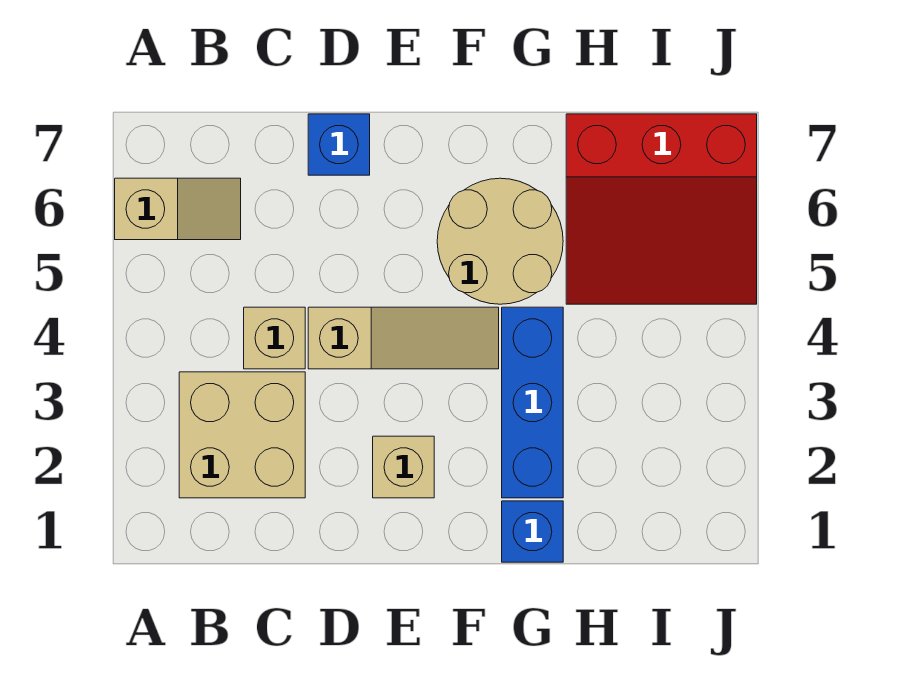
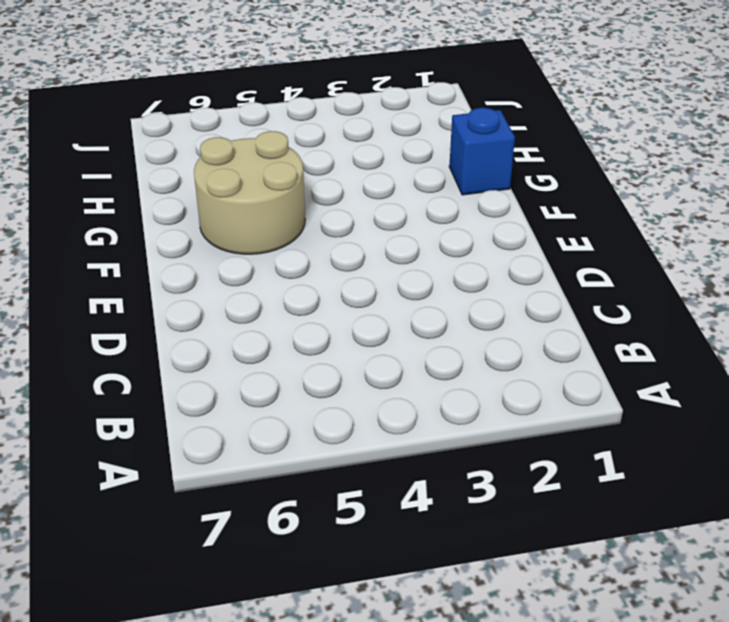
none -> tan 1x2 slope [115,178,241,240]
none -> tan 2x2 brick [179,372,305,498]

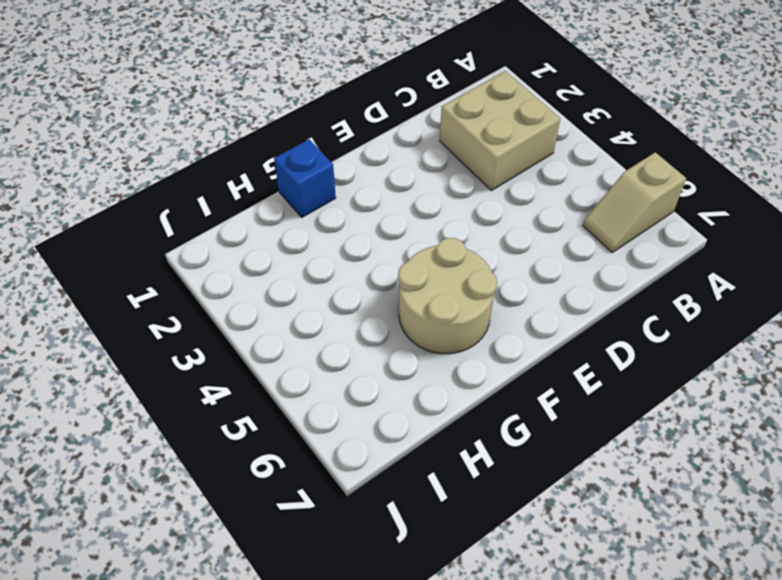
none -> tan 1x1 brick [244,307,305,369]
none -> tan 1x3 slope [308,307,499,369]

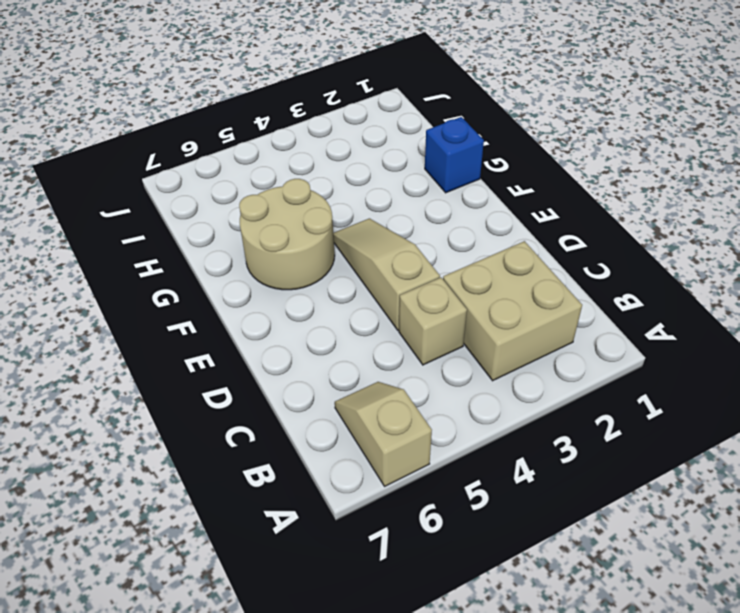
none -> blue 1x1 brick [308,114,370,175]
none -> tan 1x1 brick [373,436,434,498]

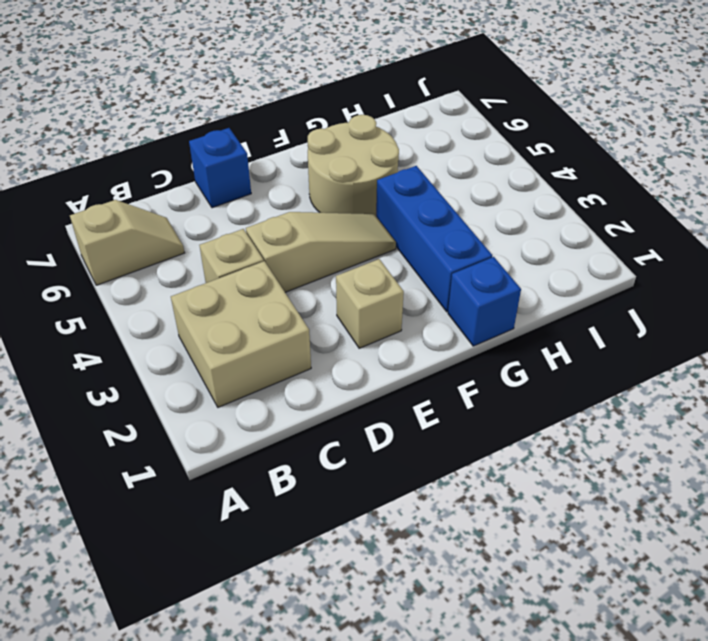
none -> red 3x3 slope [566,114,757,304]

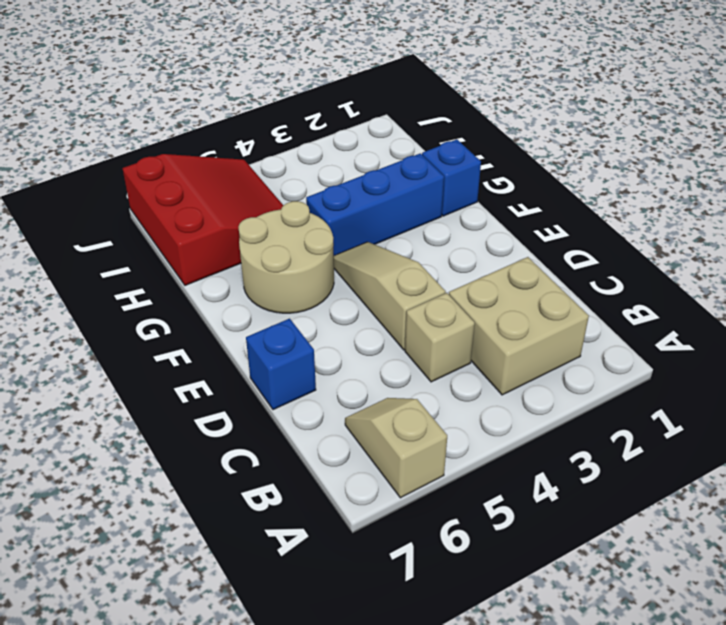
none -> tan 1x1 brick [373,436,434,498]

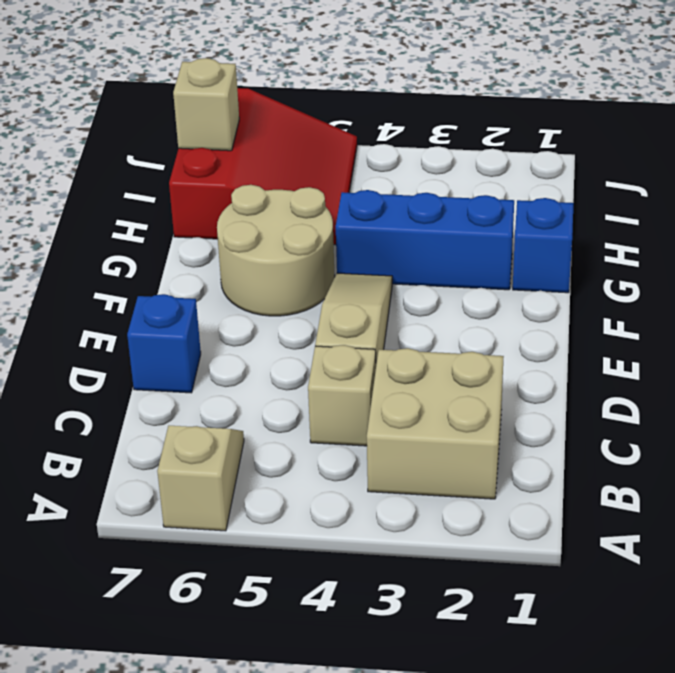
tan 1x1 brick [173,58,239,151] -> tan 1x1 brick moved to [373,436,434,498]

